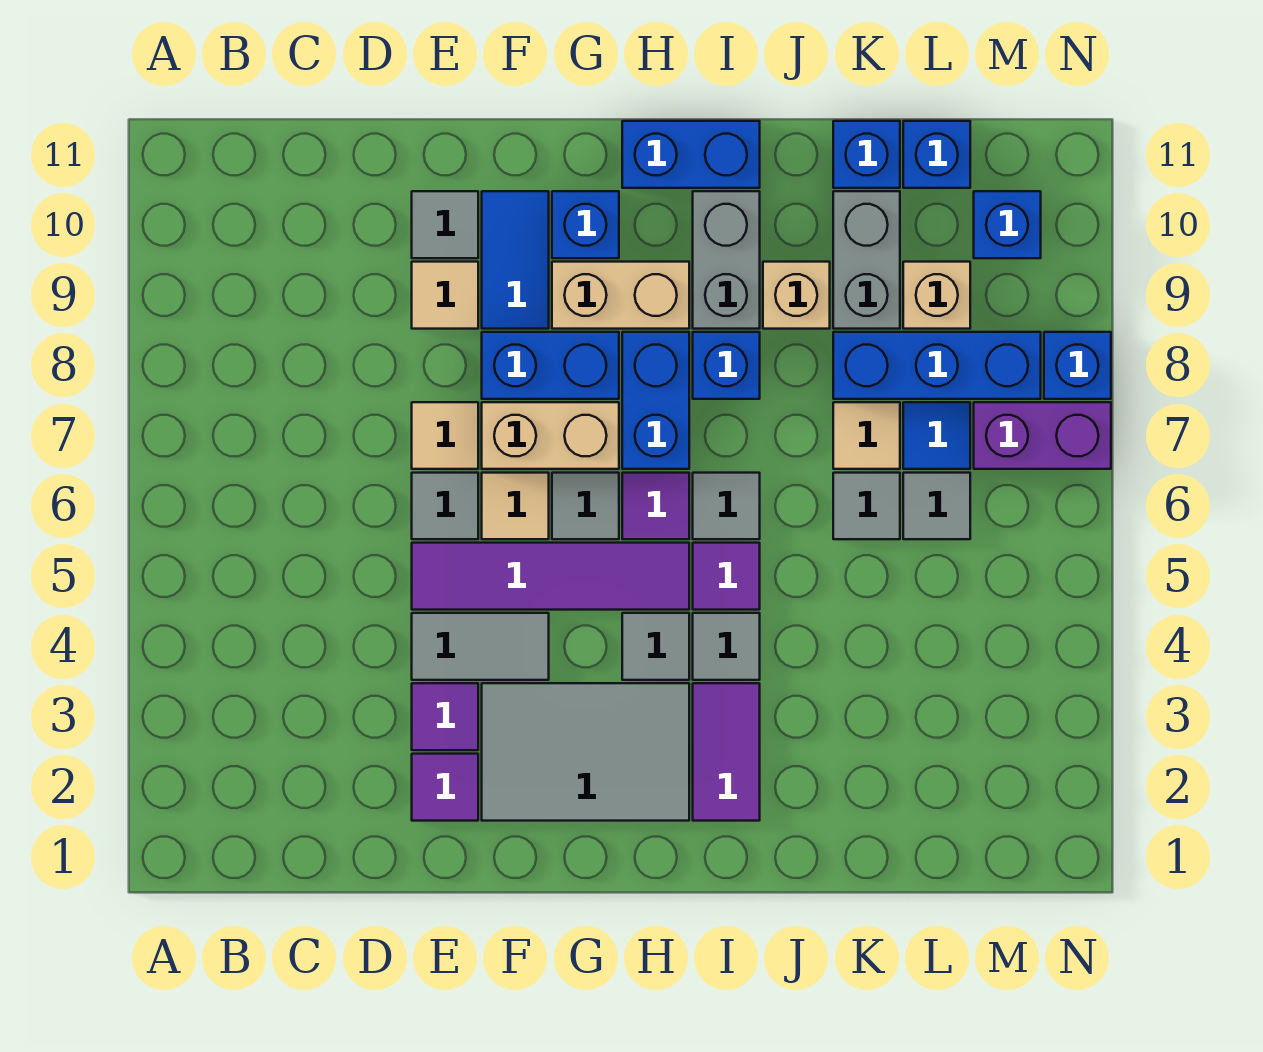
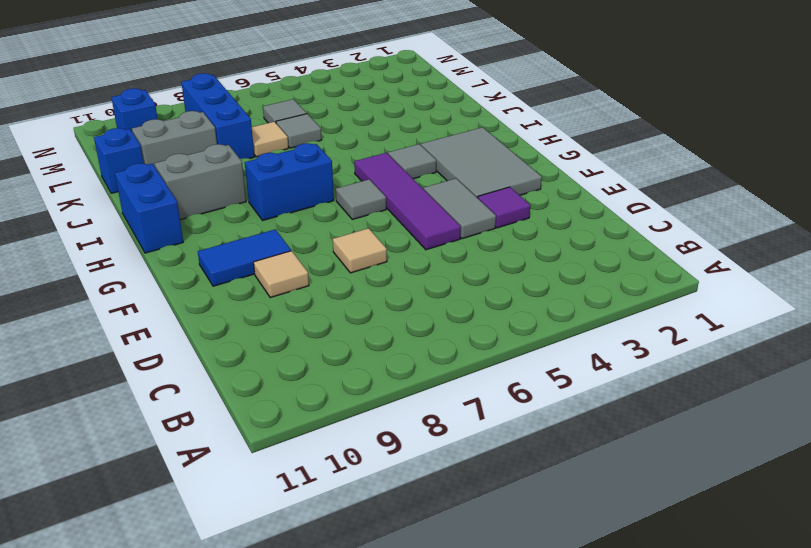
none -> purple 1x1 tile [412,754,478,821]
none -> grey 1x1 tile [412,473,478,539]
none -> grey 1x1 tile [412,191,478,258]
none -> tan 1x1 tile [482,473,549,539]

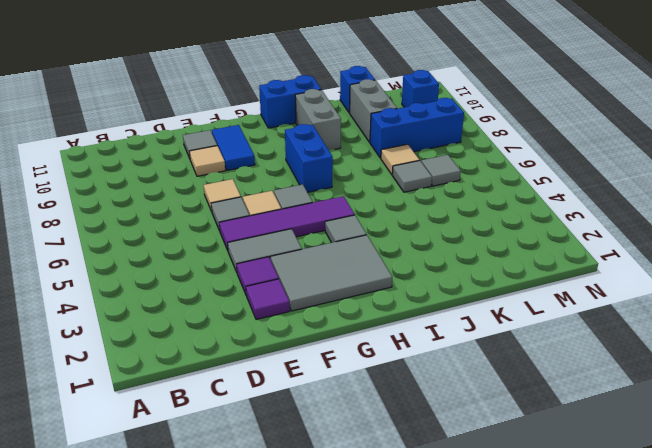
none -> tan 1x2 brick [482,402,619,469]
none -> blue 1x2 brick [482,332,619,399]
none -> tan 1x2 brick [552,262,689,329]
none -> blue 1x1 brick [552,191,619,258]

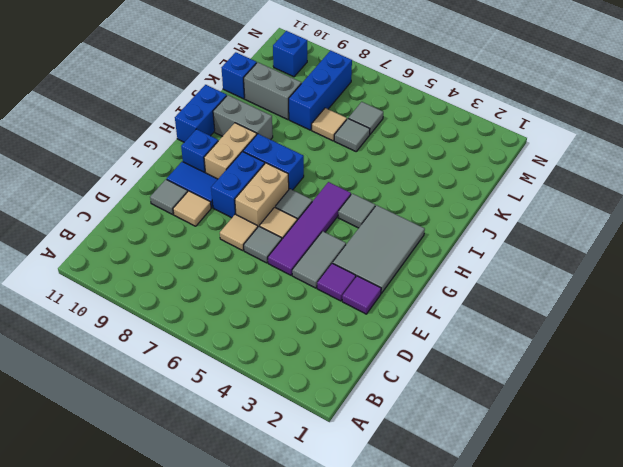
none -> purple 1x1 tile [622,473,689,539]
none -> purple 1x2 tile [693,683,760,821]
none -> grey 1x1 tile [693,613,760,680]
none -> purple 1x1 tile [693,543,760,610]

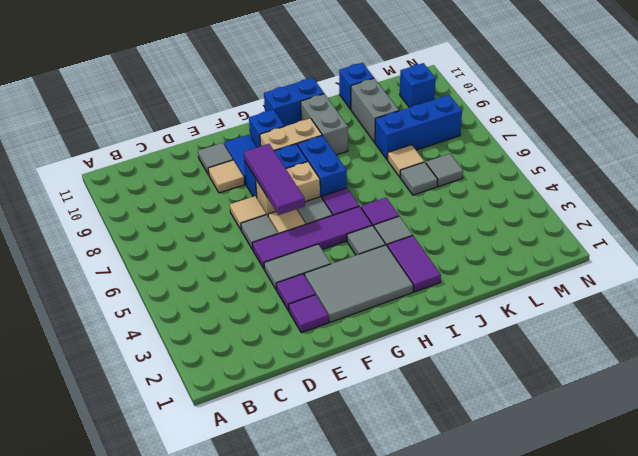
purple 1x3 tile [244,144,305,215] -> none
none -> grey 1x1 tile [693,473,760,539]
none -> blue 1x1 brick [693,332,760,399]
none -> tan 1x1 brick [763,262,830,329]
none -> blue 1x1 tile [903,402,970,469]

